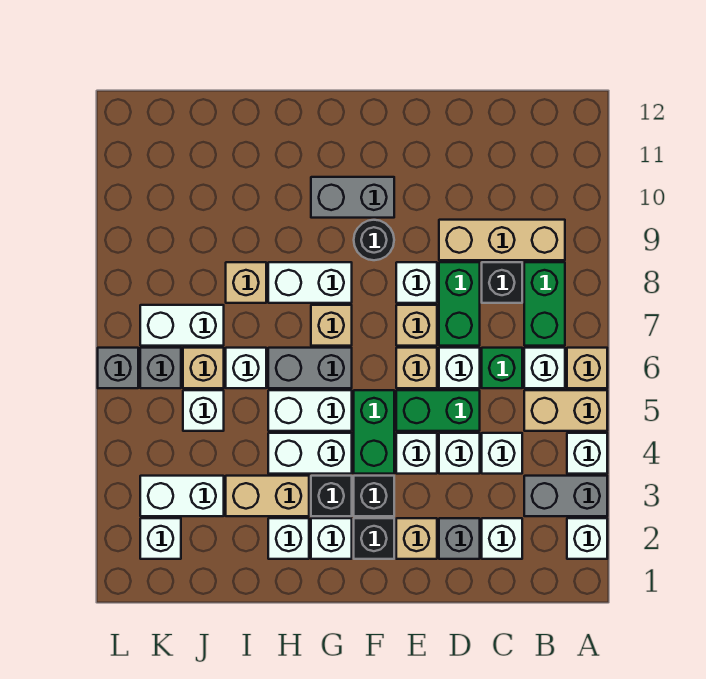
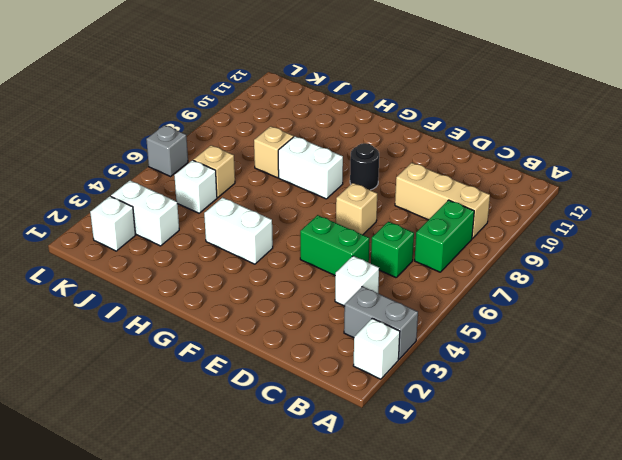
none -> white 1x1 brick [567,433,607,474]
none -> tan 1x2 brick [524,390,607,431]
none -> tan 1x1 brick [567,348,607,388]
none -> white 1x1 brick [524,348,565,388]

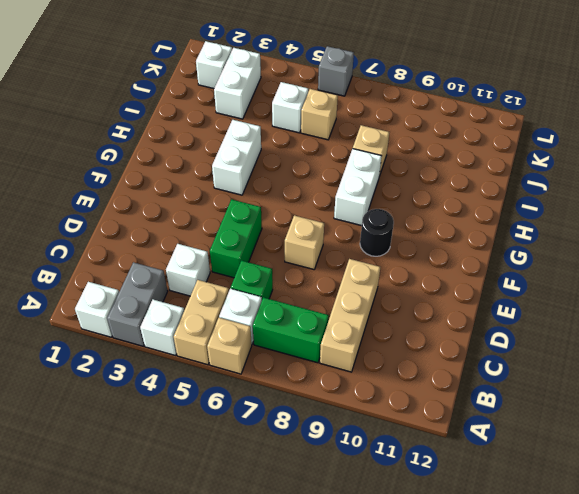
none -> white 1x1 brick [482,518,522,559]
none -> black 1x1 brick [482,262,522,303]
none -> grey 1x1 brick [439,518,480,559]
none -> white 1x1 brick [439,433,480,474]

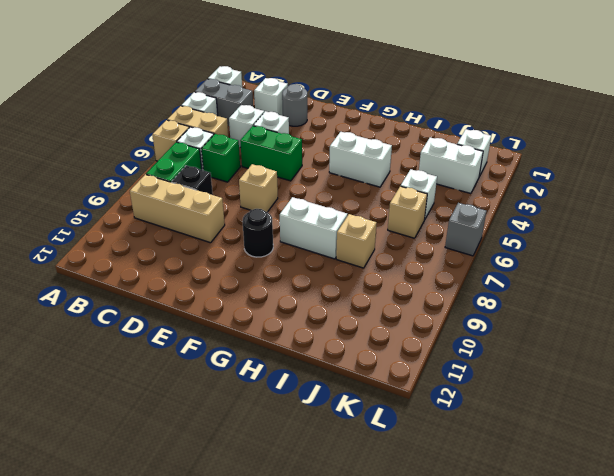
grey 1x1 round brick [282,84,307,126] -> grey 1x1 brick [439,518,480,559]
none -> white 1x1 brick [439,348,480,388]
none -> green 1x2 brick [439,262,480,346]
none -> tan 1x1 brick [396,518,437,559]
none -> white 1x1 brick [396,433,437,474]

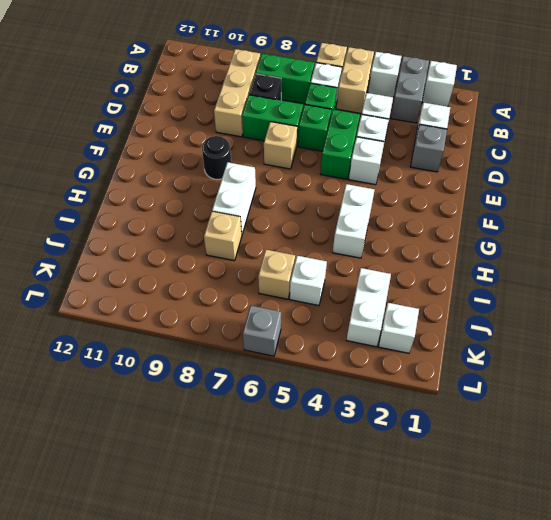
green 1x1 brick [298,105,331,151] -> white 1x1 brick [439,348,480,388]
none -> tan 1x1 brick [396,518,437,559]
none -> tan 1x1 brick [396,348,437,388]
none -> white 1x1 brick [396,262,437,303]
none -> black 1x1 brick [354,518,394,559]

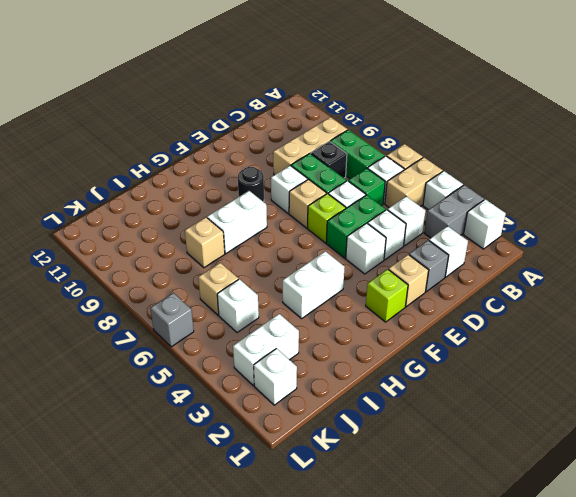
lime 1x1 brick [308,194,346,243] -> tan 1x1 brick [396,348,437,388]
lime 1x1 brick [366,269,408,322] -> black 1x1 brick [354,518,394,559]
none -> black 1x1 brick [354,476,394,516]
none -> green 1x2 brick [354,390,394,474]
none -> grey 1x2 brick [311,177,394,218]
none -> white 1x1 brick [311,518,352,559]

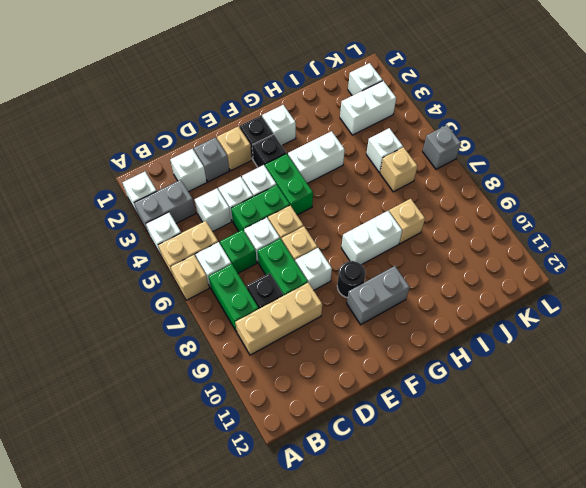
none -> black 1x1 brick [311,476,352,516]
none -> white 1x2 brick [268,390,352,431]
none -> grey 1x2 brick [268,348,352,388]
none -> tan 1x1 brick [311,305,352,346]

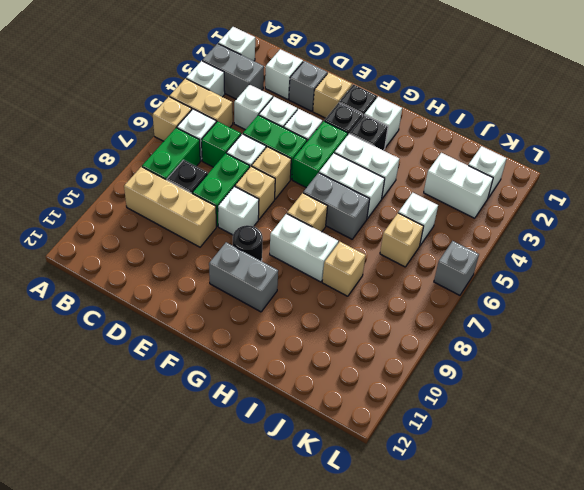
none -> white 1x1 brick [268,518,309,559]
none -> tan 1x2 brick [226,476,309,516]
none -> white 1x1 brick [226,348,266,388]
none -> white 1x2 brick [140,305,224,346]

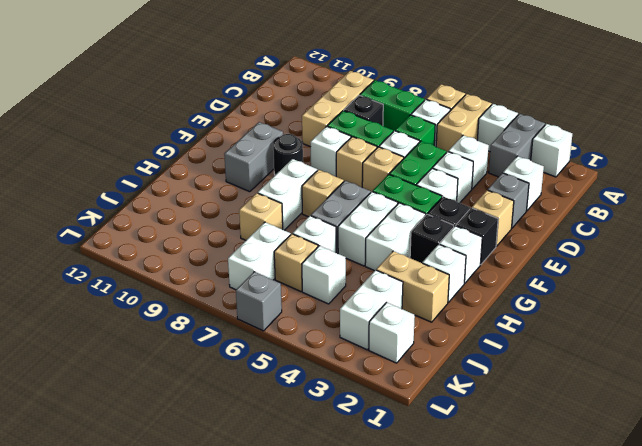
tan 1x2 brick [376,251,449,322] -> tan 1x2 brick turned to [226,476,309,516]
none -> grey 1x1 brick [140,348,181,388]

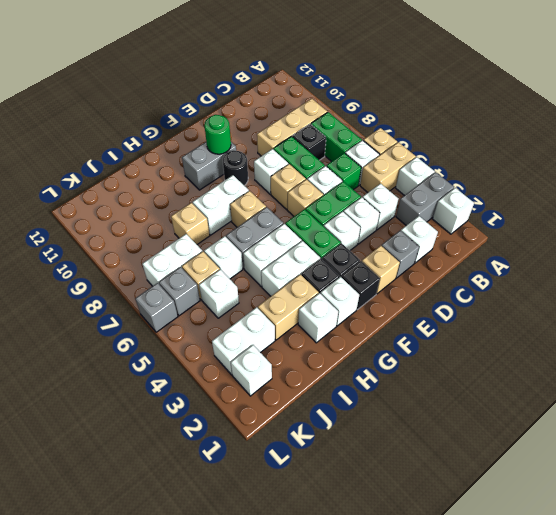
green 1x1 round brick [204,115,231,154] -> none

